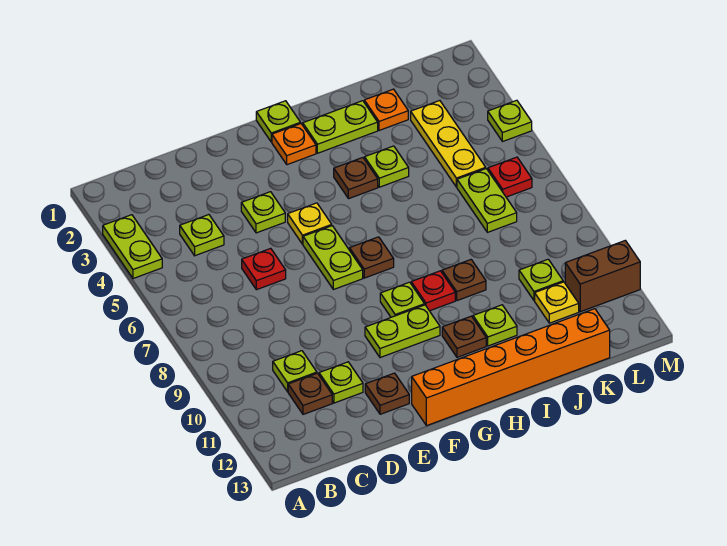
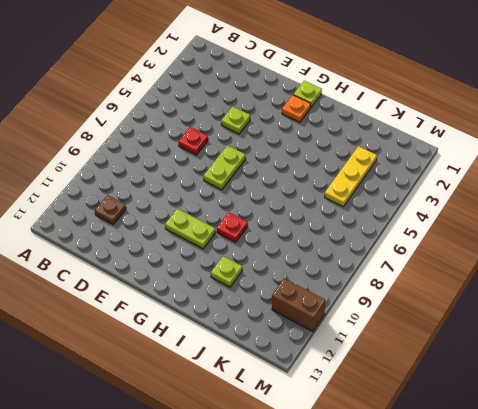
none -> lime 1x2 plate [103,215,162,279]
none -> lime 1x1 plate [180,215,224,256]
none -> lime 1x1 plate [273,351,317,392]
none -> lime 1x1 plate [319,362,363,403]

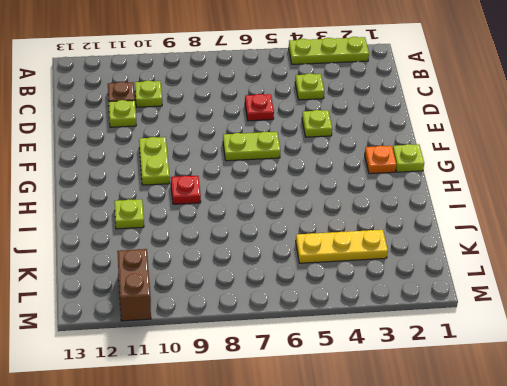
lime 1x3 plate [289,37,369,64] -> lime 1x2 plate [103,215,162,279]
none -> brown 1x1 plate [365,373,409,414]
none -> yellow 1x1 plate [288,203,332,244]
none -> orange 1x6 brick [412,309,610,426]
none -> brown 1x1 plate [349,237,394,278]

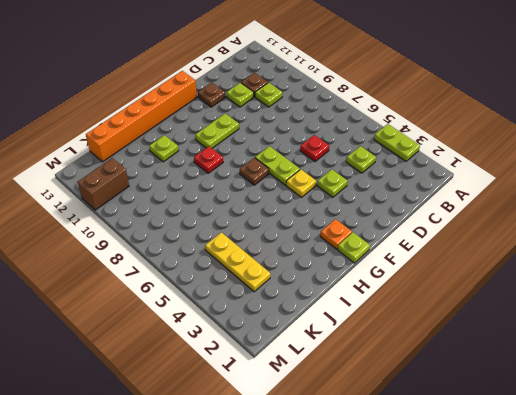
none -> lime 1x1 plate [380,282,425,317]
none -> lime 1x2 plate [303,101,378,153]
none -> brown 1x1 plate [334,158,378,199]
none -> brown 1x1 plate [442,316,486,357]

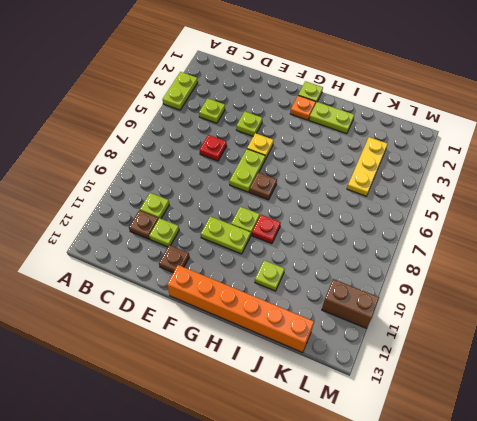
none -> brown 1x1 plate [334,158,378,199]
none -> brown 1x1 plate [442,316,486,357]
none -> lime 1x1 plate [365,146,409,187]
none -> brown 1x1 plate [442,260,486,301]

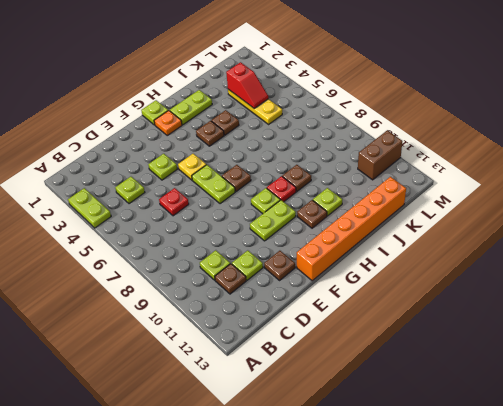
brown 1x1 plate [211,110,239,135] -> lime 1x1 plate [365,146,409,187]
red 1x2 slope [226,62,268,109] -> none
none -> orange 1x1 plate [364,89,408,130]
none -> lime 1x2 plate [457,169,517,232]
none -> lime 1x1 plate [519,259,563,300]
none -> yellow 1x1 plate [535,282,579,323]

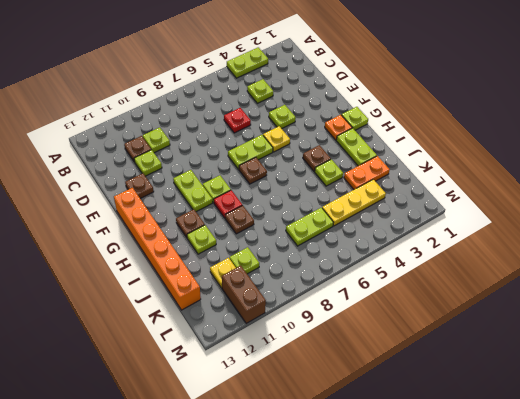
orange 1x2 plate [344,156,390,190] -> orange 1x1 plate [364,89,408,130]
none -> red 1x1 plate [488,157,532,197]
none -> lime 1x1 plate [488,100,532,142]

